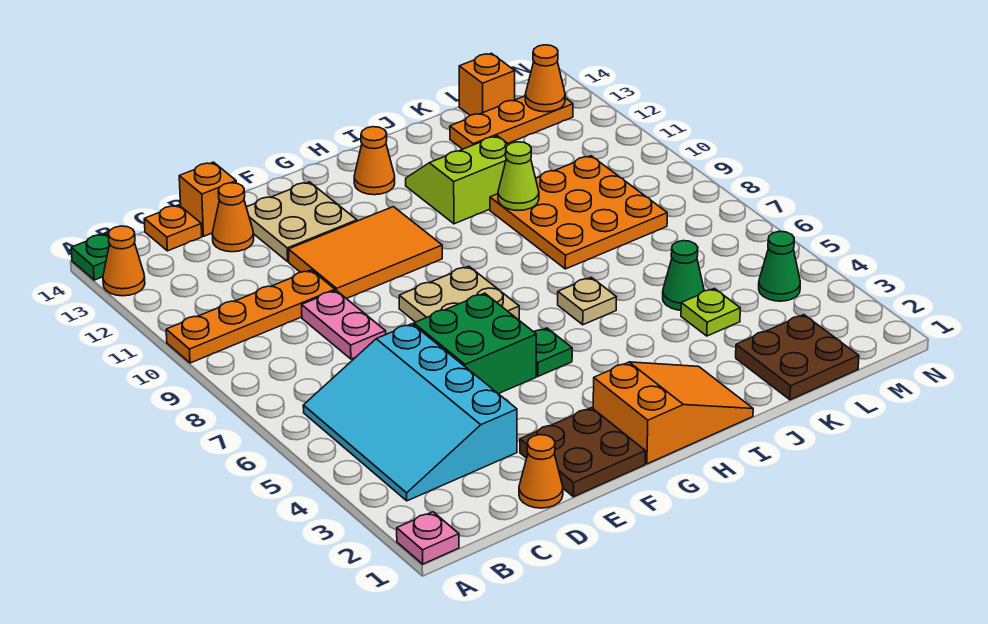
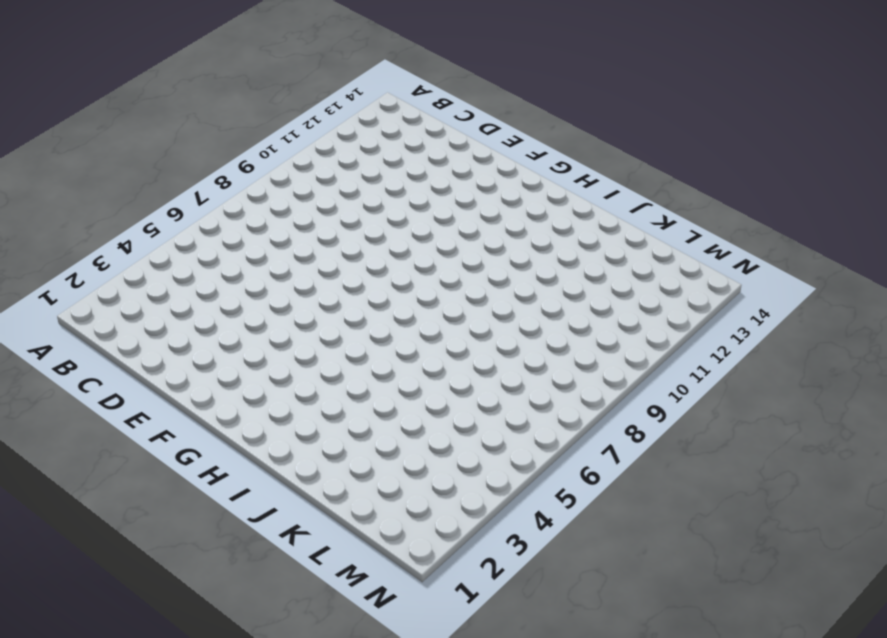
none -> pink 1x1 plate [397,512,459,564]
none -> orange 1x4 plate [166,270,335,363]
none -> orange 1x1 cone [103,226,145,296]

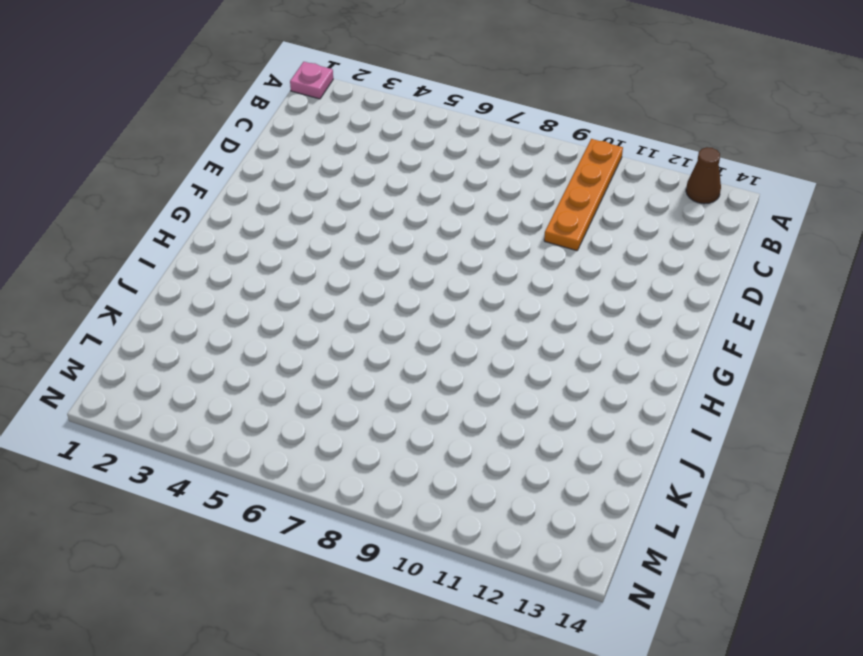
brown 1x1 cone [686,147,721,204] -> orange 1x1 cone [103,226,145,296]
none -> green 1x1 plate [71,234,109,280]
none -> cyan 3x4 slope [303,324,517,501]
none -> orange 1x1 plate [144,205,202,251]

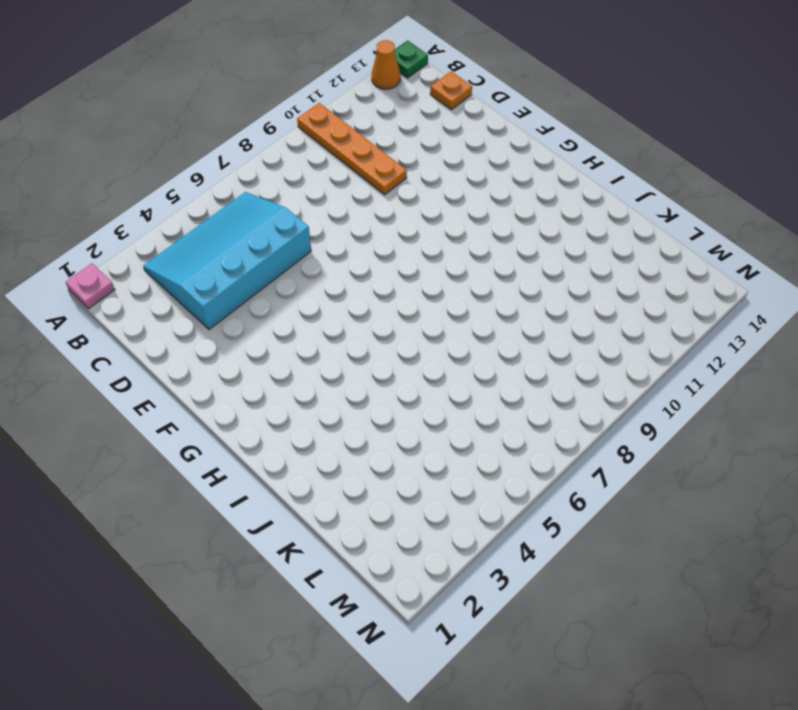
none -> orange 1x1 cone [519,435,563,508]
none -> pink 1x2 plate [302,290,386,359]
none -> orange 1x1 cone [212,183,254,252]

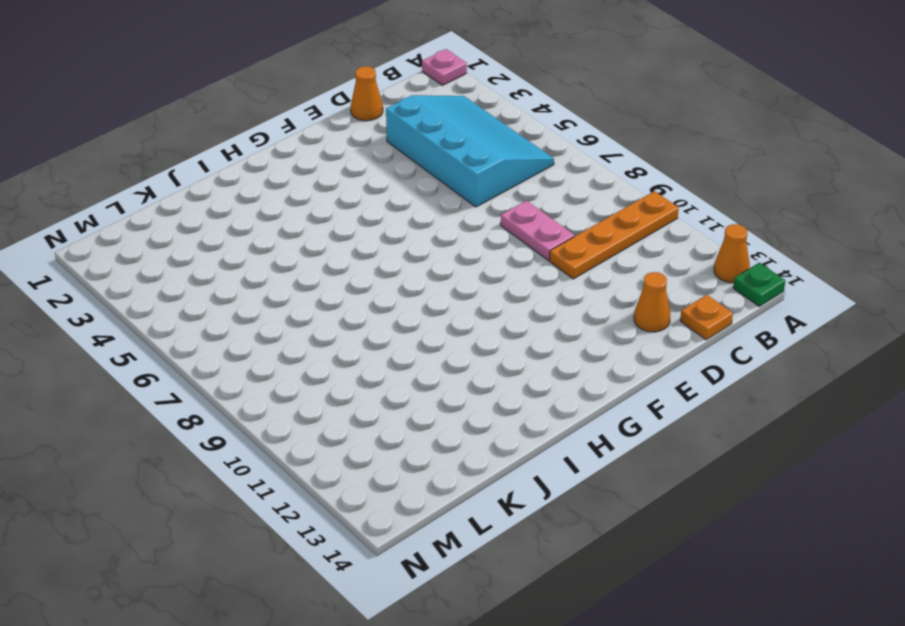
none -> orange 1x1 brick [179,162,236,236]
none -> brown 2x2 plate [520,408,645,497]
none -> green 2x2 brick [414,293,536,394]

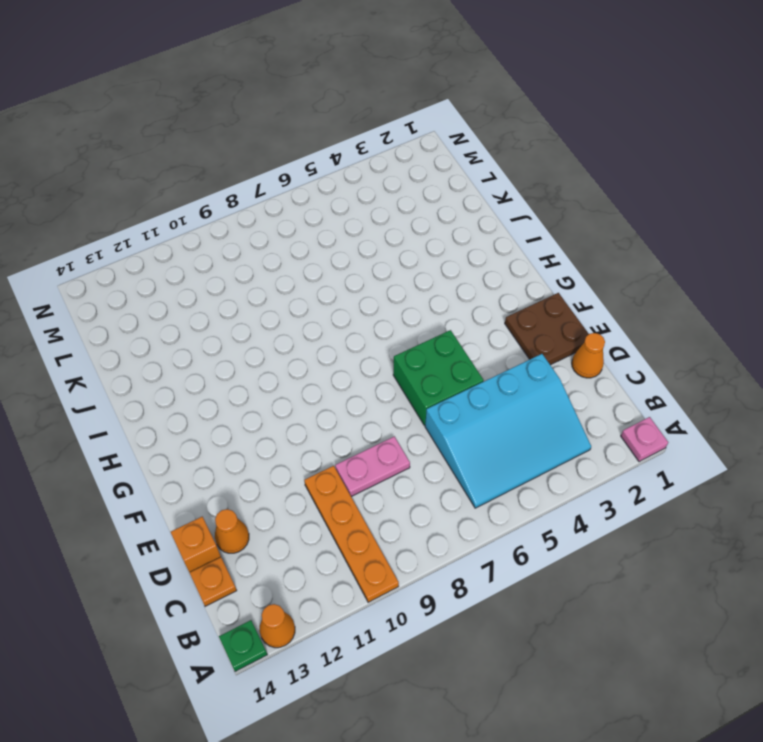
none -> orange 2x3 tile [288,207,442,299]
none -> tan 2x2 plate [246,182,357,262]
none -> tan 2x2 plate [399,266,519,322]

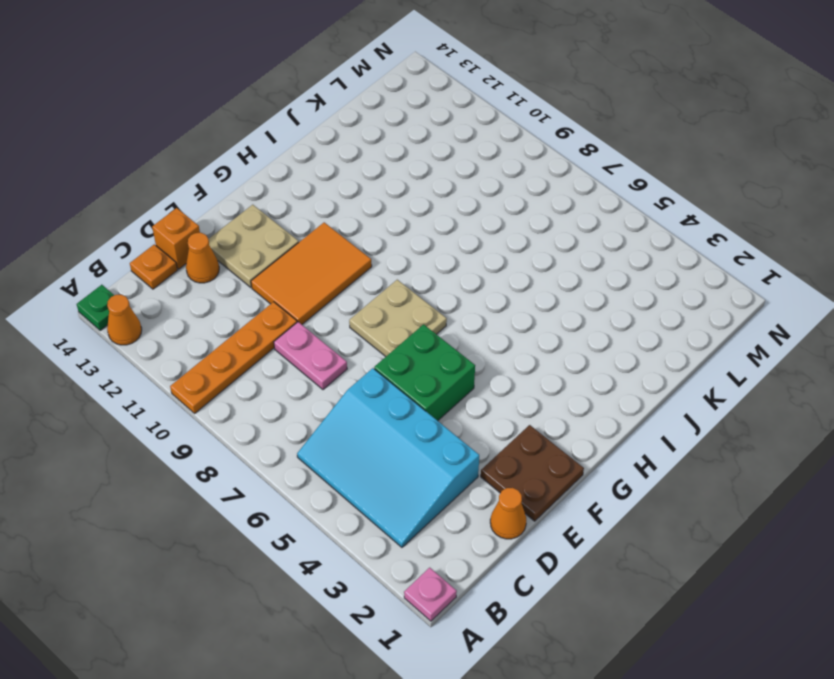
none -> orange 2x3 slope [593,362,753,464]
none -> green 1x1 plate [534,328,572,376]
none -> orange 1x1 cone [354,127,395,195]

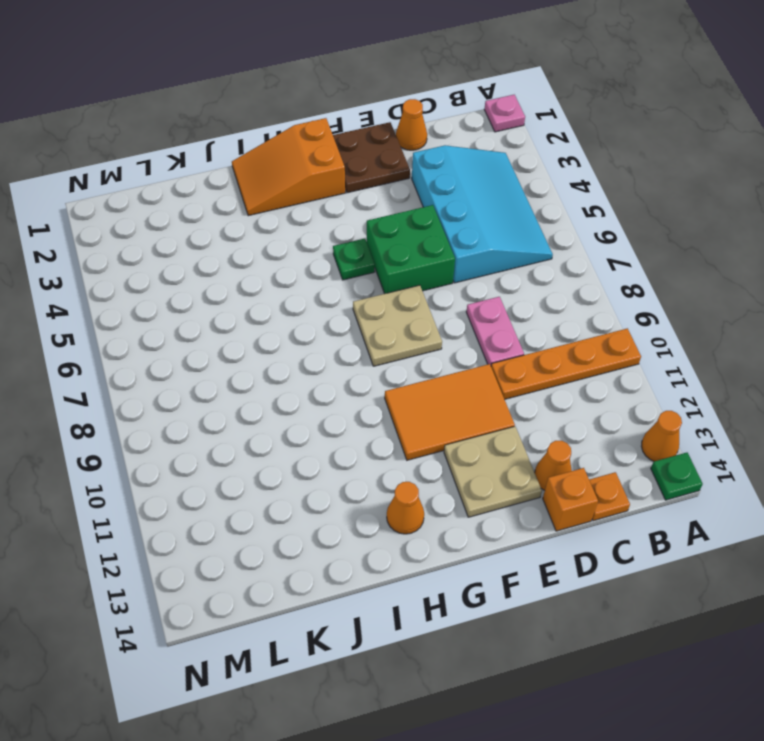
none -> tan 1x1 plate [558,277,617,325]
none -> lime 2x2 slope [406,136,509,224]
none -> orange 3x3 plate [490,156,667,269]

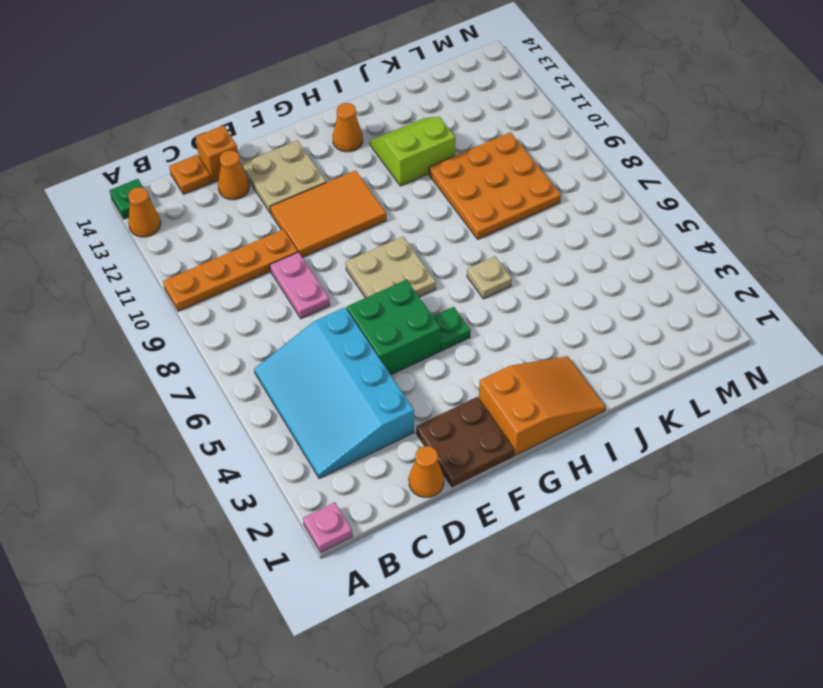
none -> brown 2x2 plate [736,315,859,400]
none -> lime 1x1 plate [681,288,740,336]
none -> green 1x1 cone [663,241,704,310]

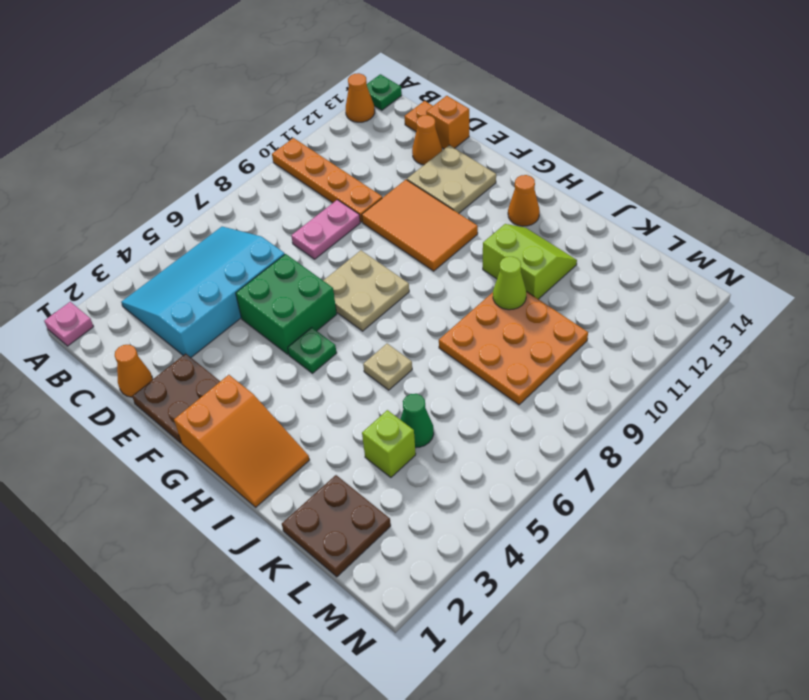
lime 1x1 brick [362,410,416,477] -> lime 1x1 plate [681,288,740,336]
none -> orange 1x3 plate [450,96,573,149]
none -> orange 1x1 brick [459,53,515,115]
none -> green 1x1 cone [759,231,800,301]

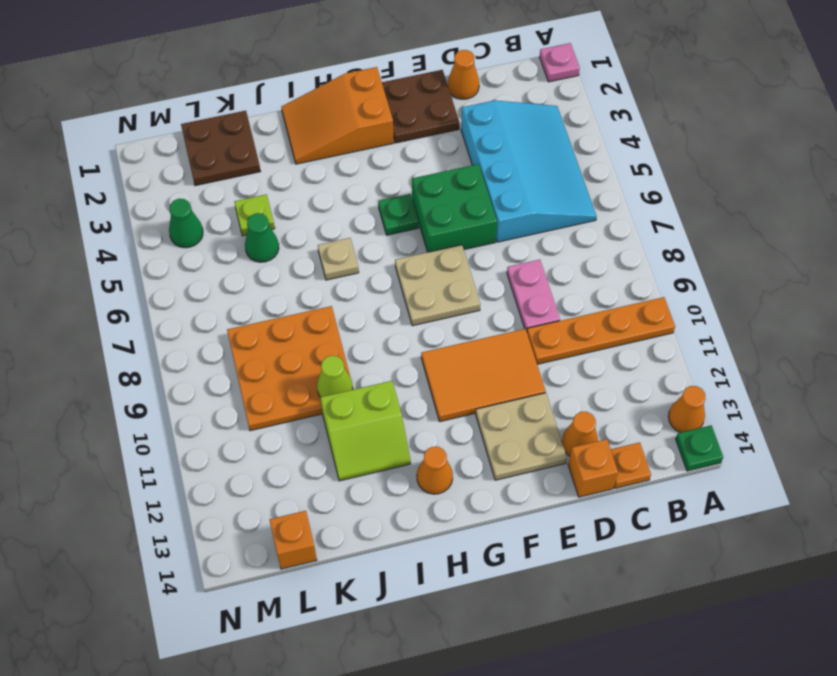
none -> orange 1x3 plate [450,96,573,149]
none -> orange 1x1 cone [525,45,565,112]

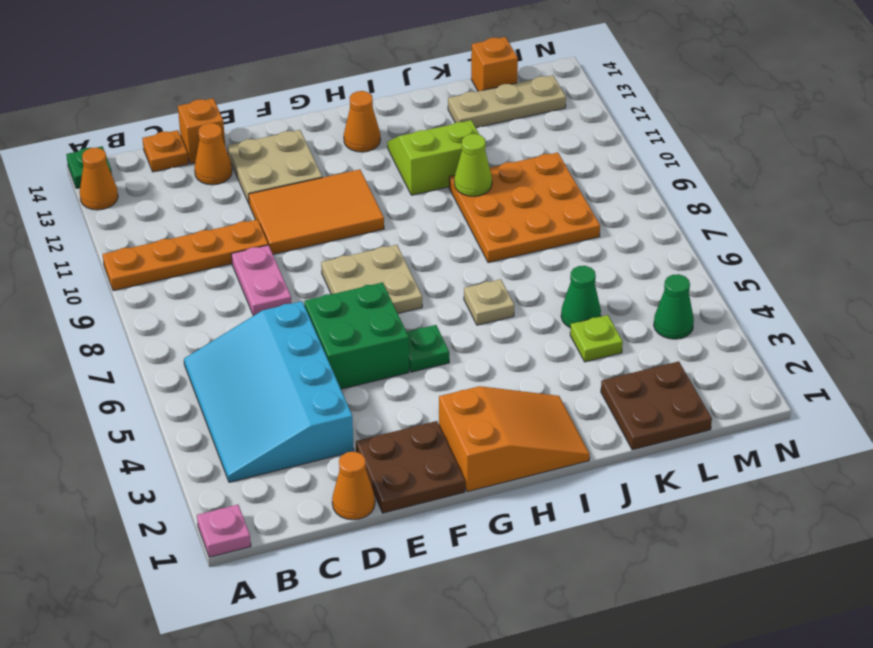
tan 1x3 plate [448,75,566,128] -> orange 1x3 plate [450,96,573,149]
none -> orange 1x1 cone [525,45,565,112]

